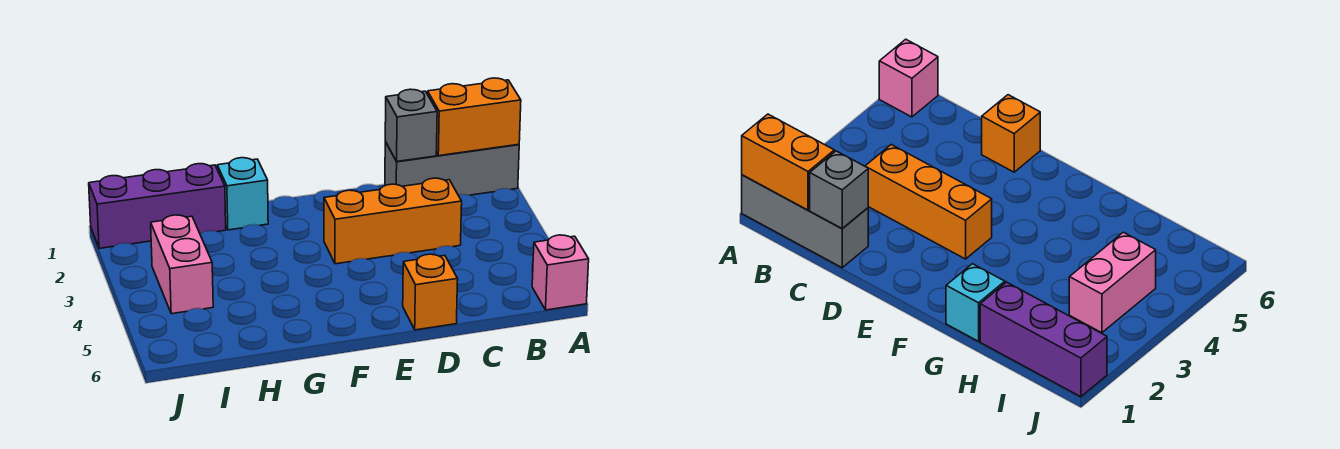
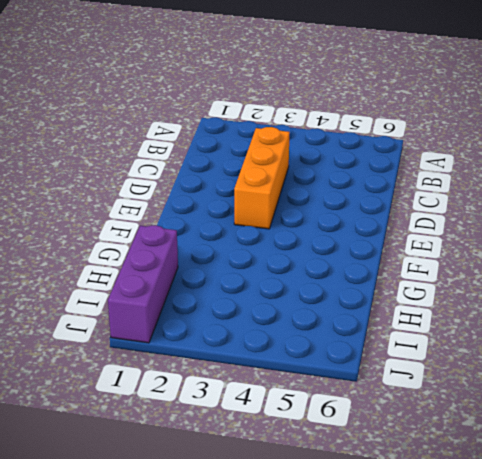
none -> grey 1x3 brick [385,142,519,195]
none -> pink 1x1 brick [532,235,589,310]

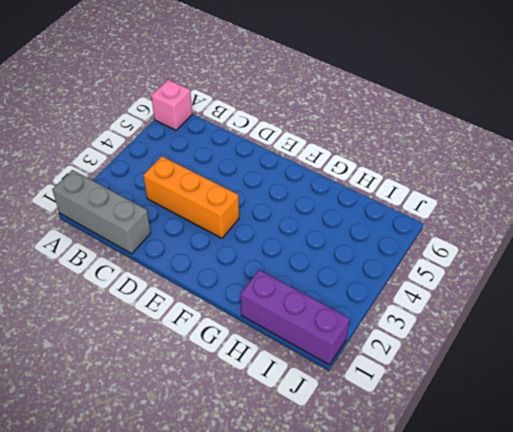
none -> orange 1x1 brick [403,254,458,330]
none -> cyan 1x1 brick [217,158,268,230]

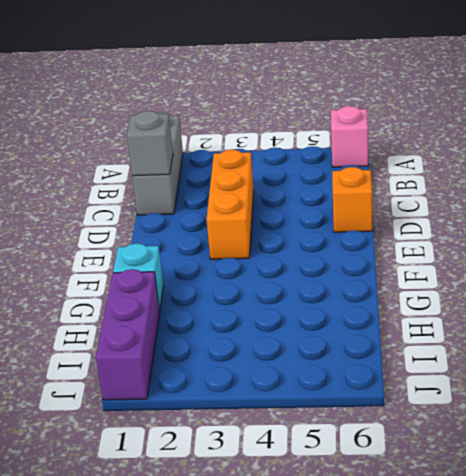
none -> pink 1x2 brick [151,215,213,314]
none -> orange 1x2 brick [427,78,521,156]

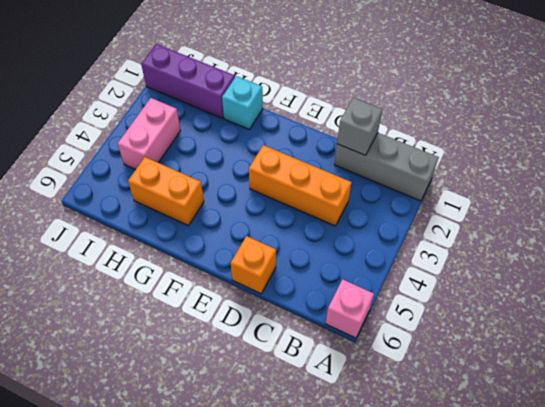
orange 1x2 brick [128,157,204,226] -> orange 1x2 brick moved to [427,78,521,156]

